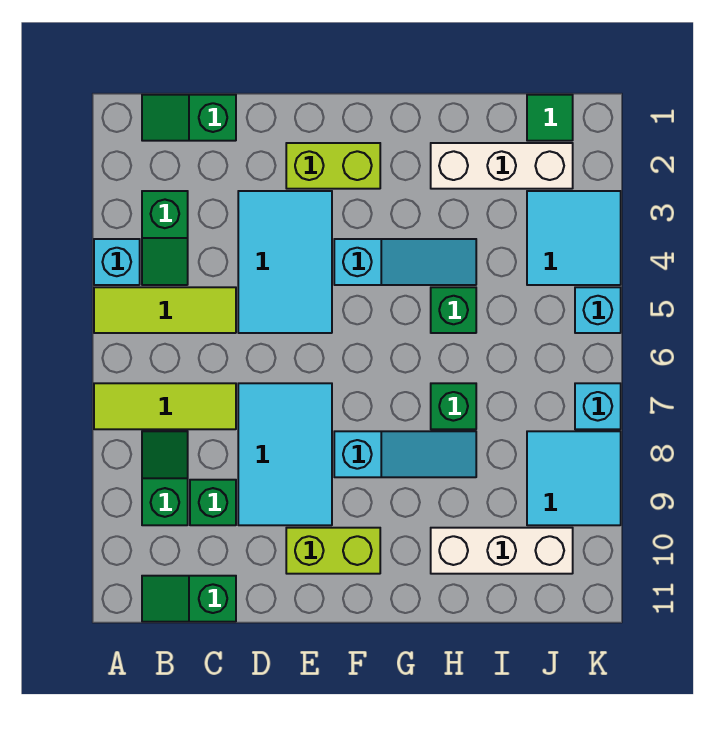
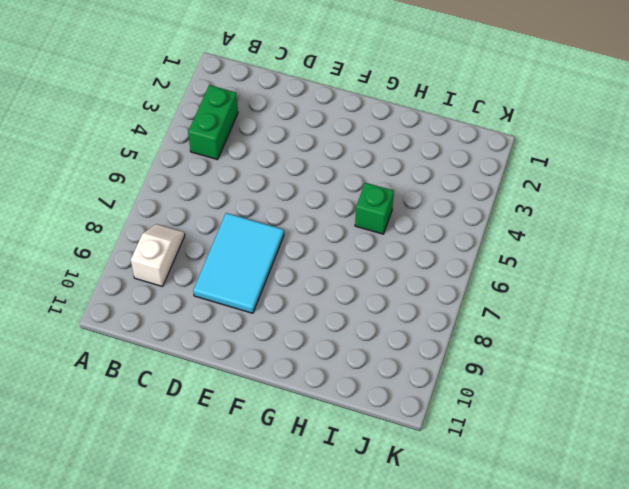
green 1x2 brick [188,85,238,159] -> green 1x2 slope [142,191,188,285]
white 1x2 slope [131,224,185,287] -> green 1x2 slope [142,431,188,525]
none -> cyan 1x1 brick [94,239,140,285]
none -> lime 1x3 tile [94,287,236,333]
none -> lime 1x3 tile [94,383,236,429]

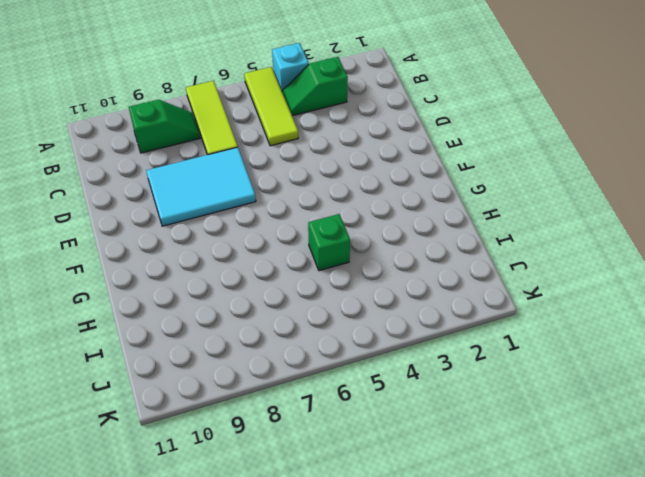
none -> green 1x2 slope [142,95,236,141]
none -> green 1x2 slope [142,576,236,622]
none -> green 1x1 brick [190,480,236,525]

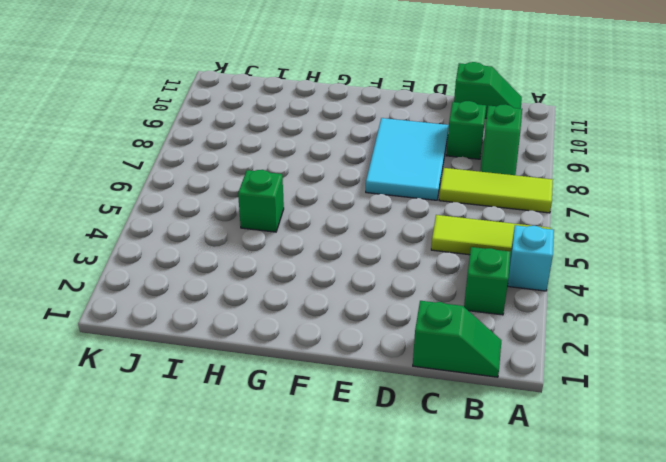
none -> cyan 2x3 tile [238,191,332,333]
none -> lime 1x2 brick [286,143,380,189]
none -> lime 1x2 brick [286,528,380,574]

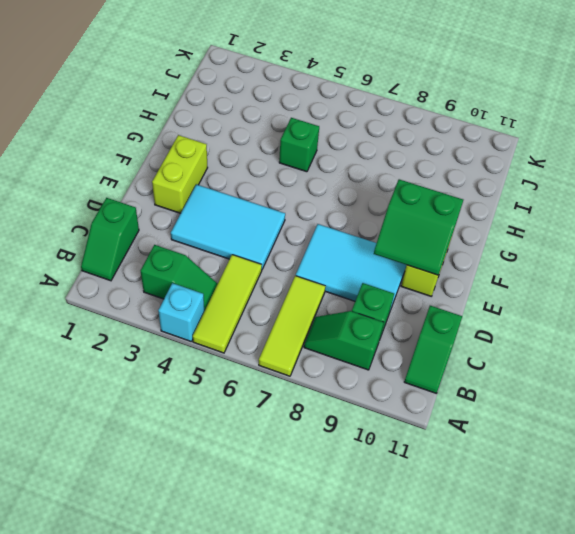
green 2x2 slope [374,179,463,275] -> none
none -> cyan 1x3 slope [334,239,476,285]
none -> cyan 1x3 slope [334,431,476,477]
none -> white 1x3 brick [431,143,573,189]

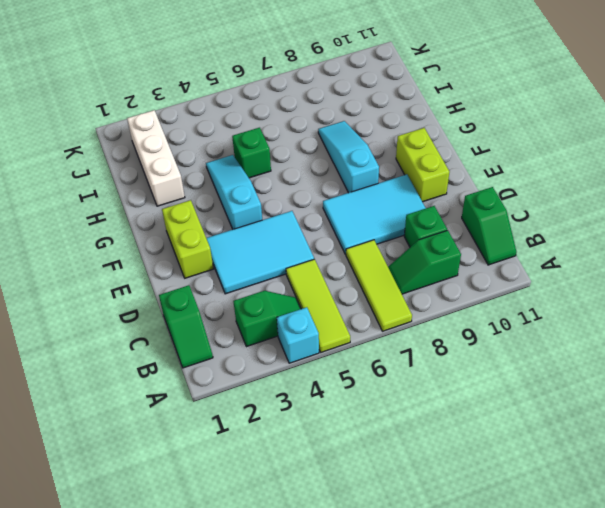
none -> green 1x1 brick [431,383,476,429]
none -> white 1x3 brick [431,528,573,574]
none -> green 1x1 tile [527,95,573,141]

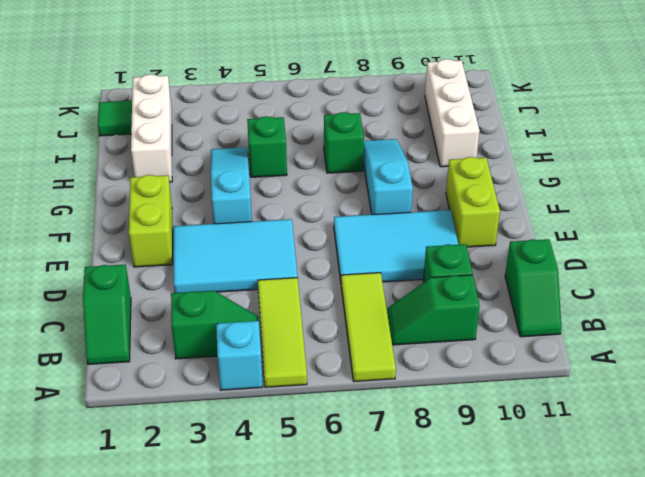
none -> cyan 2x2 tile [527,191,621,285]
none -> cyan 2x2 tile [527,431,621,525]
none -> cyan 1x1 brick [575,287,621,333]

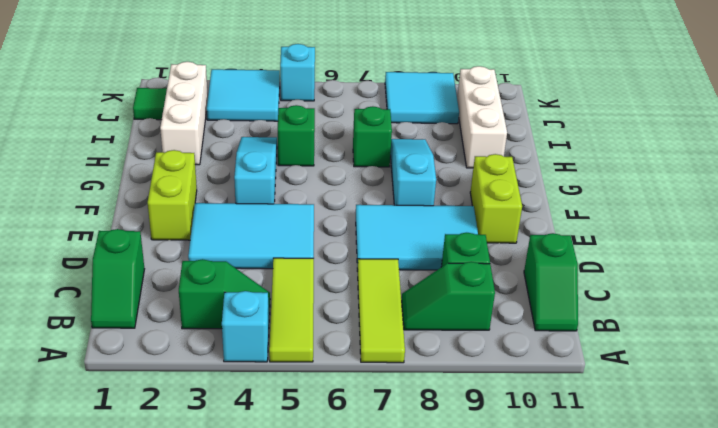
none -> cyan 1x1 brick [575,383,621,429]

